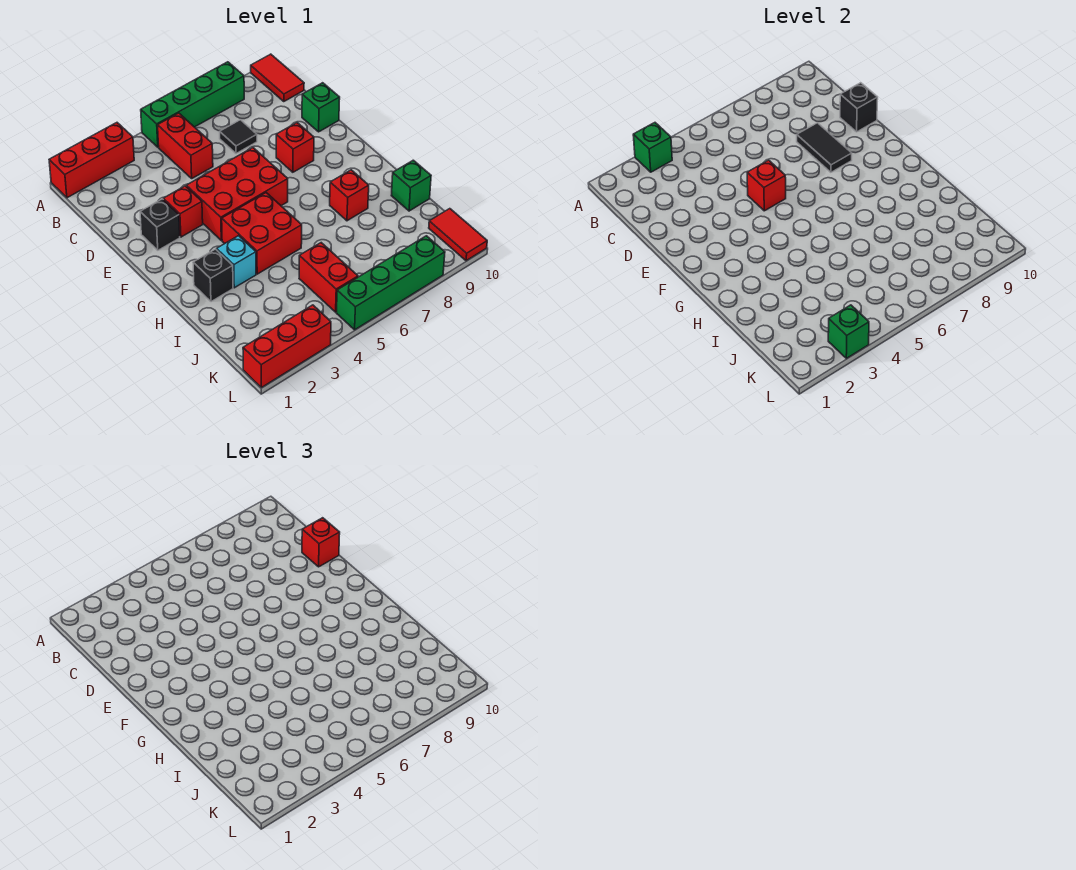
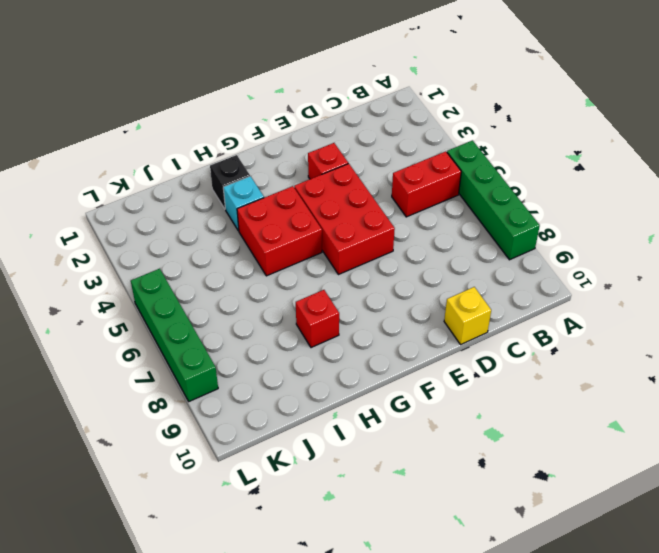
yellow 1x1 brick [444,287,491,344] -> green 1x1 brick [302,83,340,132]
none -> red 1x3 brick [49,123,134,198]
none -> red 1x2 tile [251,54,304,102]
none -> black 1x1 tile [220,120,257,153]

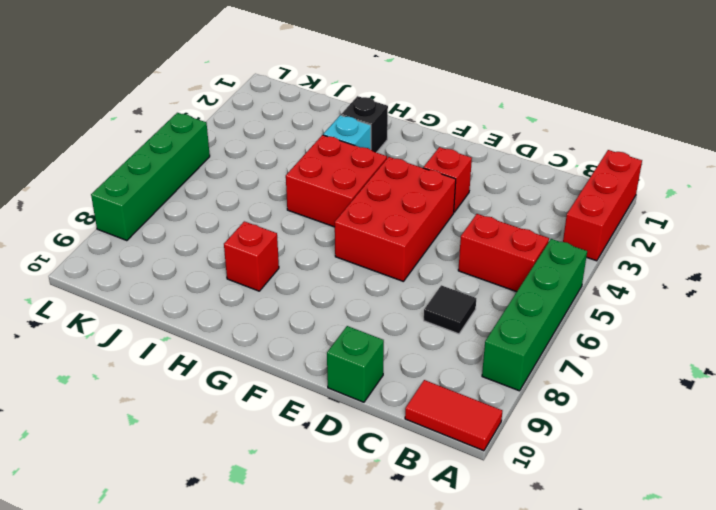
none -> black 1x1 brick [140,199,180,250]
none -> red 1x1 brick [276,123,314,172]
none -> green 1x1 brick [391,160,431,211]

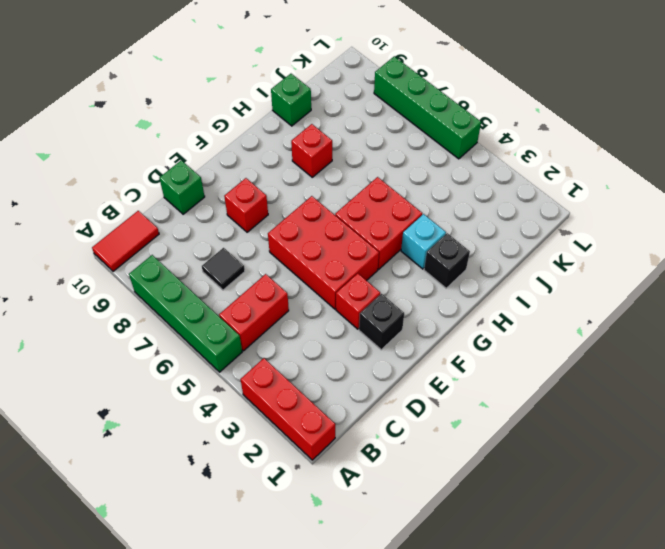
none -> red 1x2 brick [299,243,358,312]
none -> red 1x2 tile [429,209,487,261]
none -> red 1x3 brick [243,305,331,388]

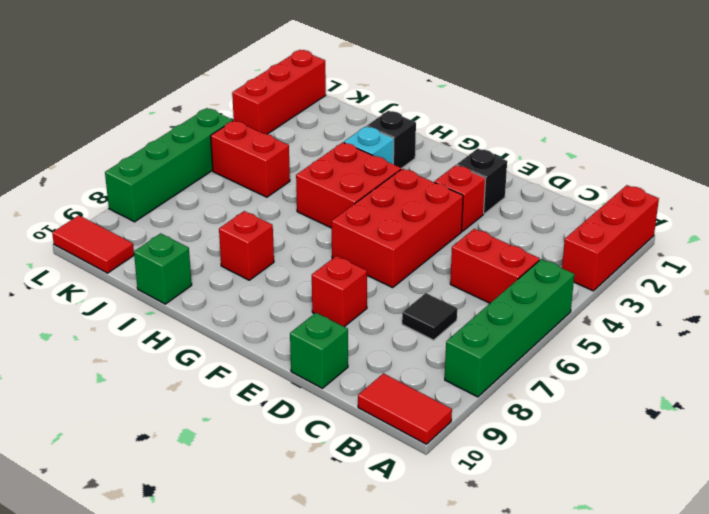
none -> green 1x1 brick [633,123,672,172]
none -> black 1x2 tile [797,123,852,172]
none -> black 1x1 brick [840,83,878,132]

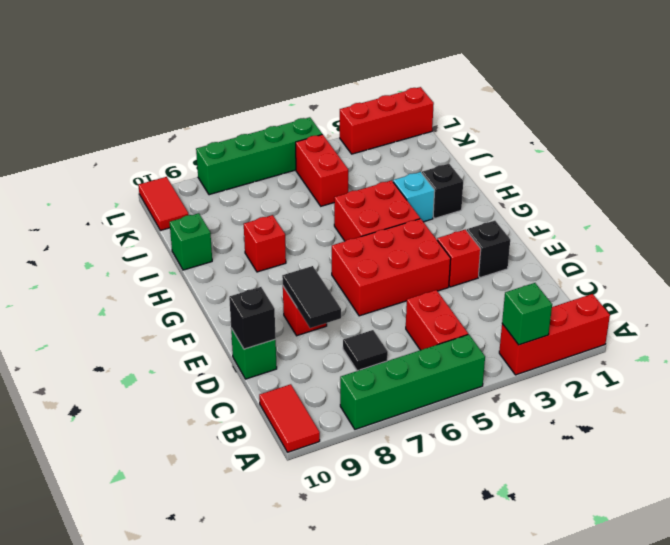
none -> red 1x1 brick [747,160,786,211]
none -> green 1x1 brick [828,305,869,358]
none -> red 1x1 brick [302,518,340,567]

